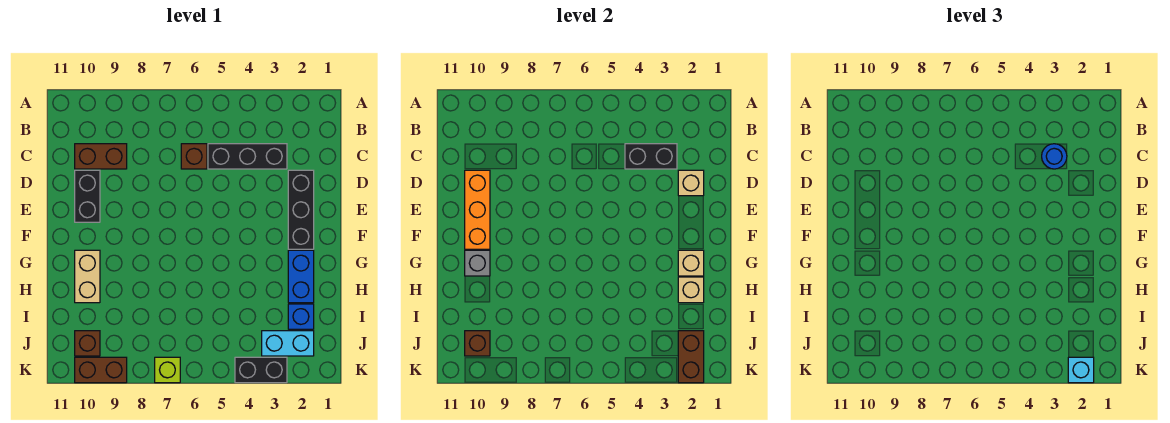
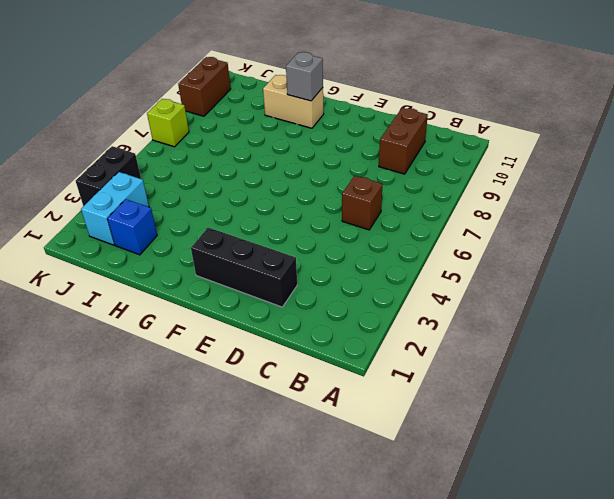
none -> black 1x3 brick [208,144,287,169]
none -> black 1x2 brick [75,170,100,222]
none -> blue 1x2 brick [288,250,314,303]

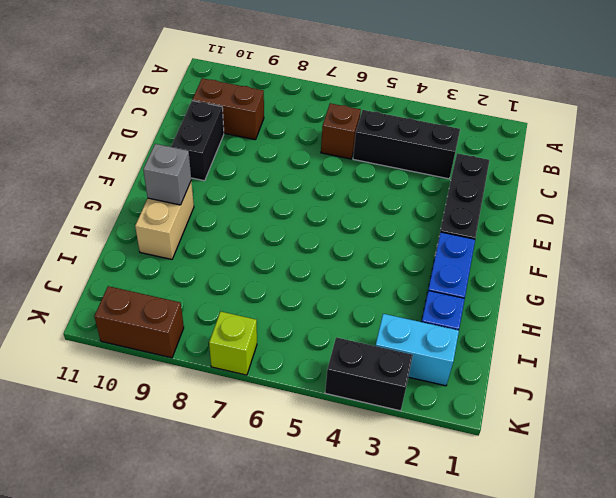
none -> brown 1x1 brick [75,331,100,356]
none -> black 1x2 brick [625,144,677,169]
none -> tan 1x1 brick [678,170,704,196]

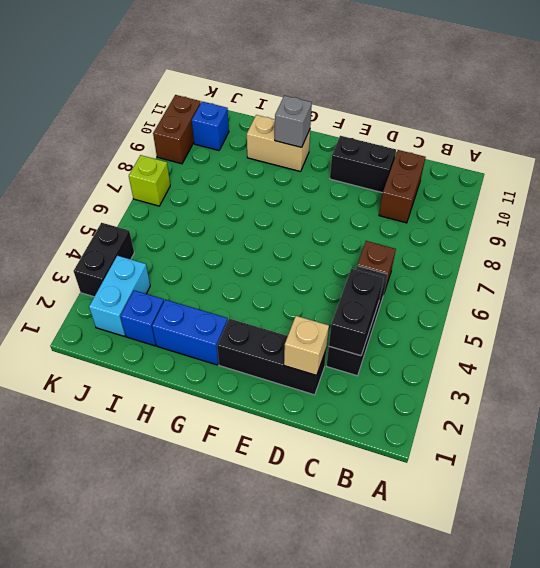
blue 1x1 brick [192,102,229,150] -> brown 1x1 brick [75,331,100,356]
none -> orange 1x3 brick [465,170,490,249]
none -> tan 1x1 brick [678,250,704,276]
none -> tan 1x1 brick [678,277,704,303]

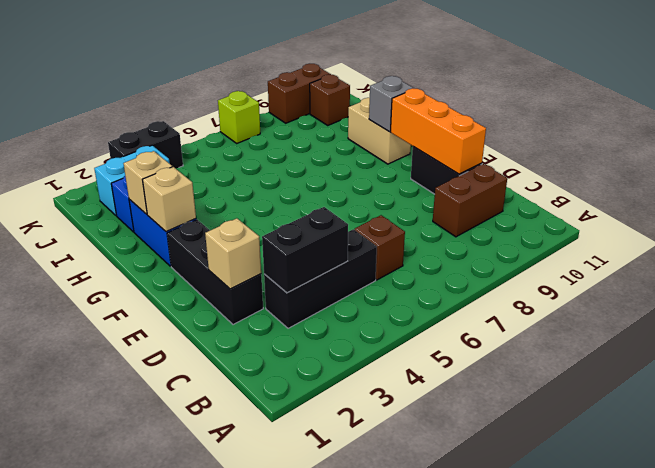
none -> brown 1x2 brick [678,331,704,383]
none -> brown 1x1 brick [465,331,490,356]
none -> blue 1x1 round brick [1042,144,1067,169]

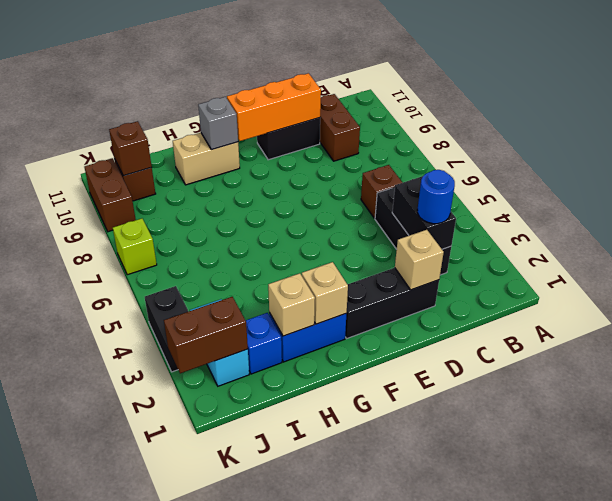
none -> cyan 1x1 brick [1068,357,1094,383]

